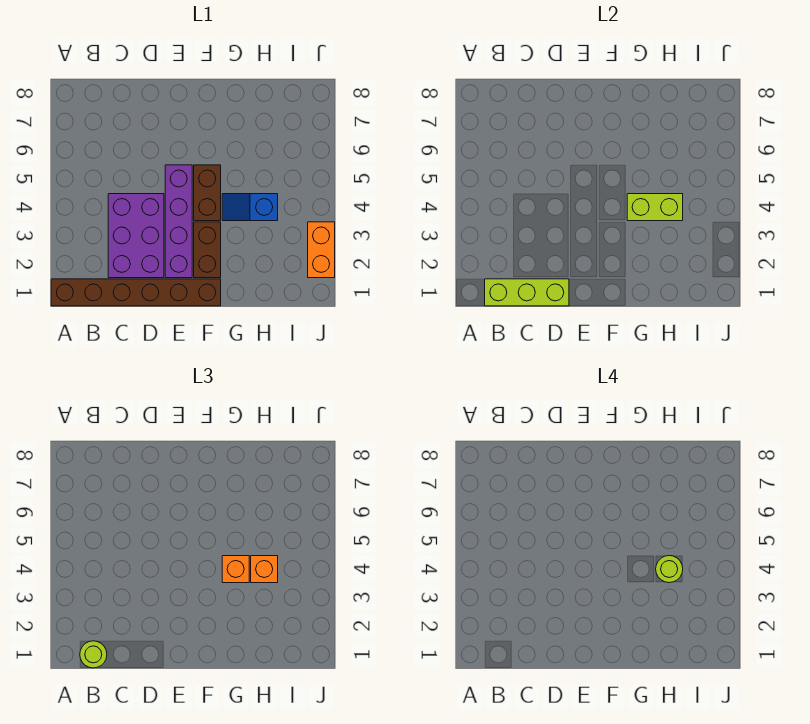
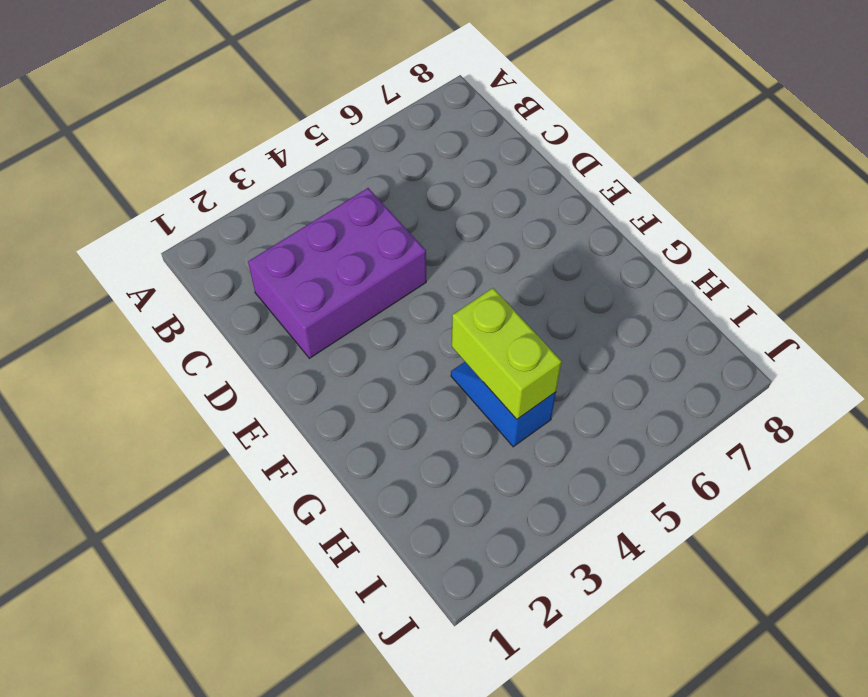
none -> brown 1x6 brick [51,279,221,306]
none -> purple 1x4 brick [165,165,192,278]
none -> brown 1x2 brick [194,222,221,278]

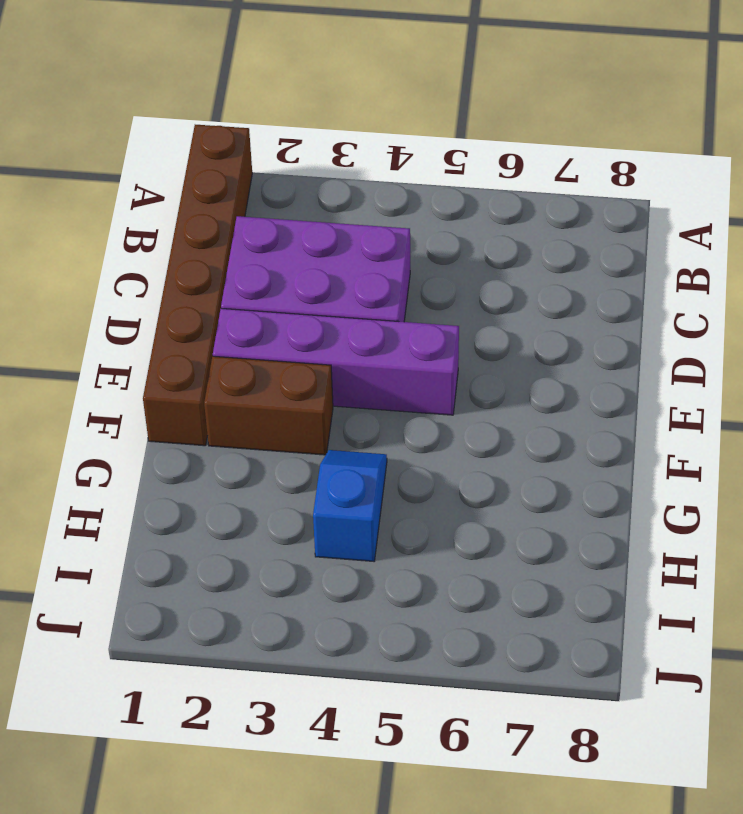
none -> brown 1x2 brick [194,165,221,221]
none -> orange 1x2 brick [308,222,335,278]
none -> lime 1x3 brick [485,279,569,306]

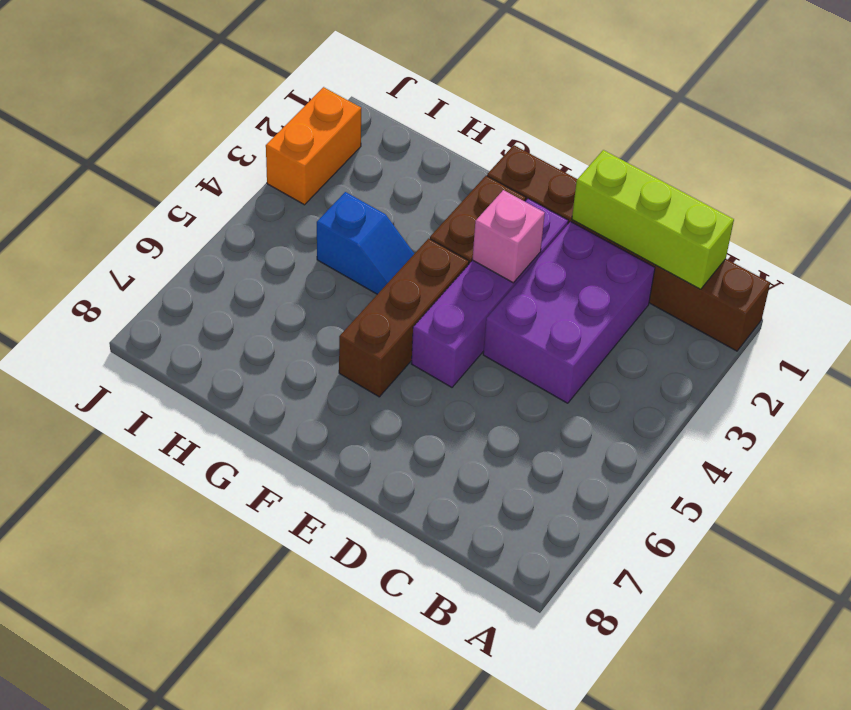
pink 1x1 brick [473,190,545,283] -> none
brown 1x3 brick [339,238,469,397] -> brown 1x2 brick [194,165,221,221]
none -> lime 1x2 brick [627,194,683,221]
none -> lime 1x1 round brick [80,641,107,668]
none -> orange 1x1 brick [222,556,249,583]

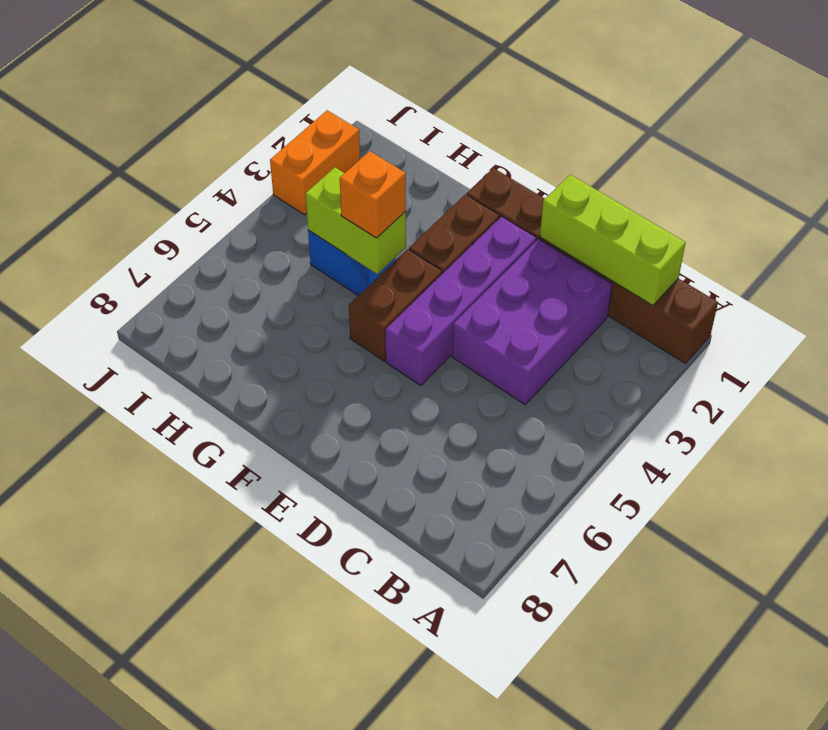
none -> lime 1x1 round brick [80,641,107,668]
none -> orange 1x1 brick [251,556,278,583]
none -> lime 1x1 round brick [656,556,683,583]

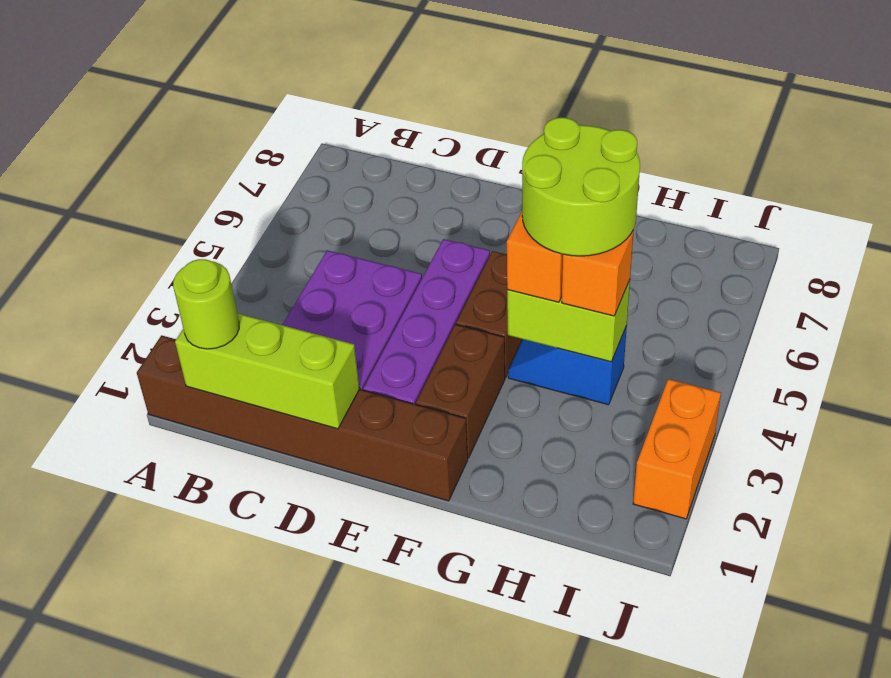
lime 2x2 round brick [522,118,640,256] -> lime 1x1 round brick [656,556,683,583]

